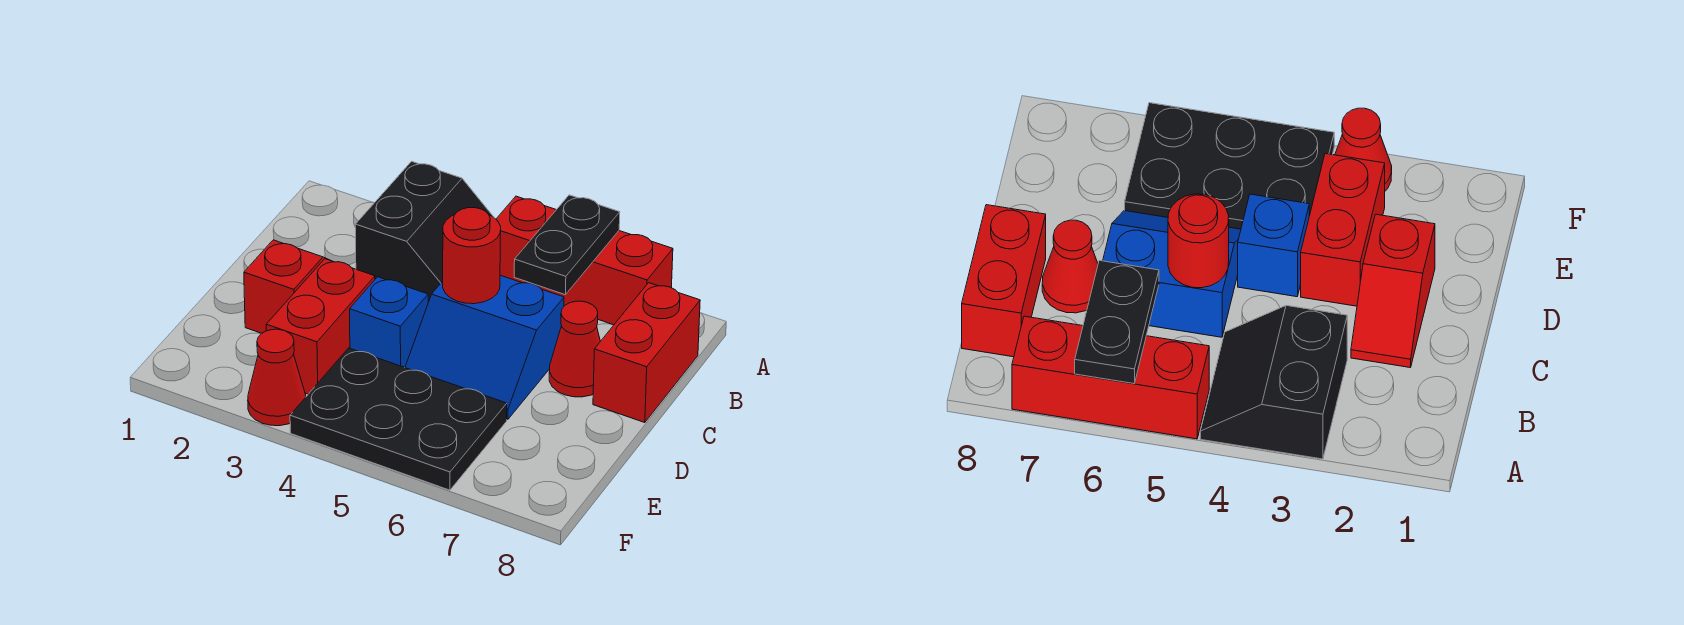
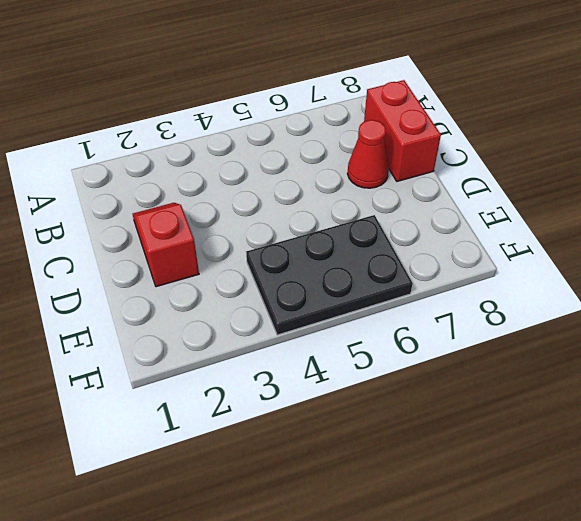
none -> black 2x2 slope [355,161,492,302]
none -> red 1x3 brick [496,196,673,325]
none -> blue 2x2 slope [405,275,564,419]

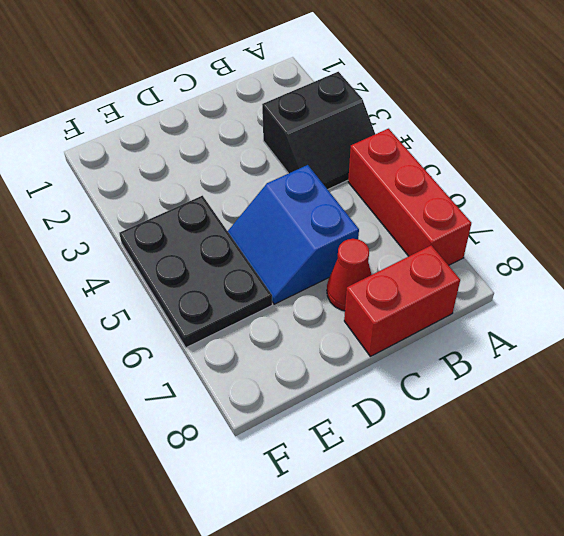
none -> red 1x2 slope [244,240,329,333]
none -> red 1x2 brick [266,259,375,394]
none -> blue 1x1 brick [350,277,428,367]

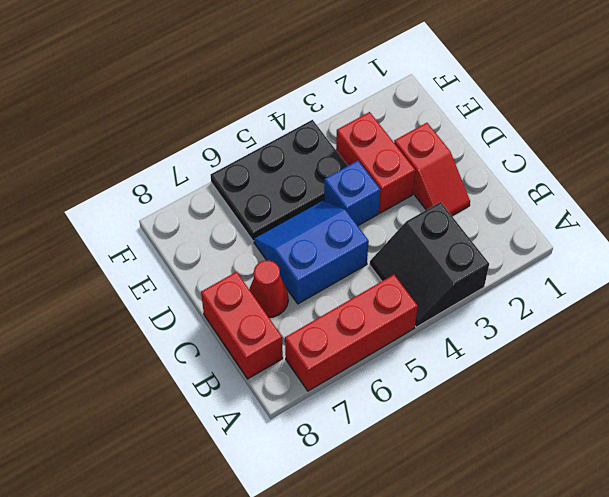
none -> red 1x1 cone [248,329,306,426]
none -> black 1x2 plate [514,195,620,295]
none -> red 1x1 round brick [443,208,501,304]

